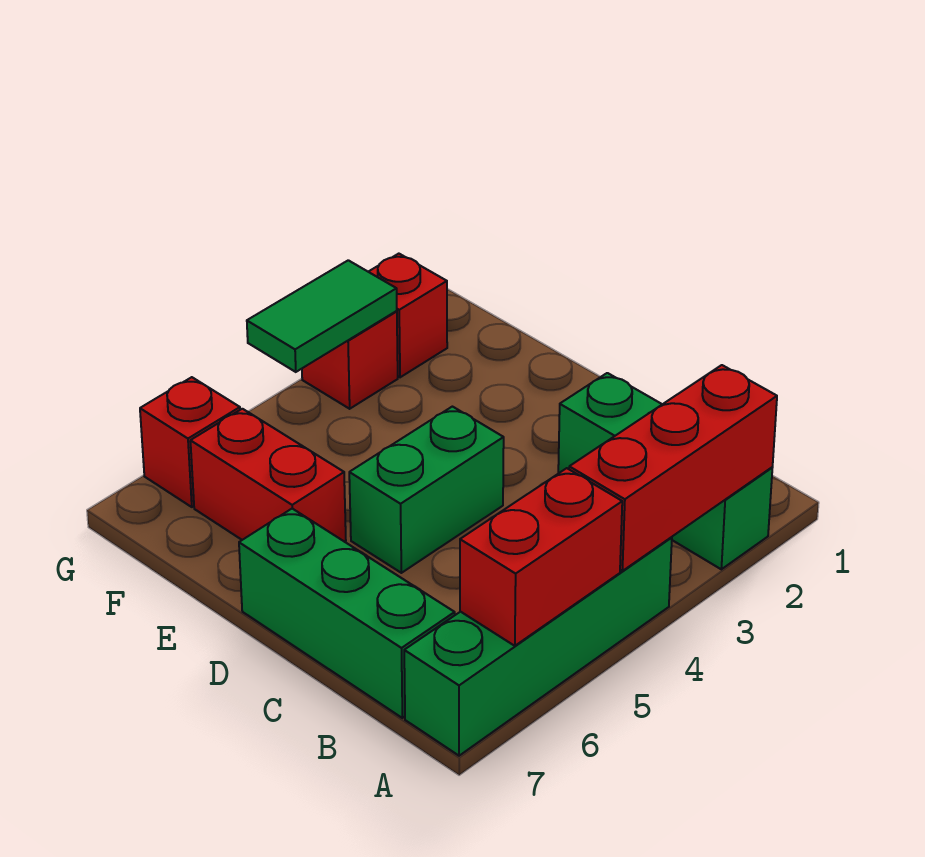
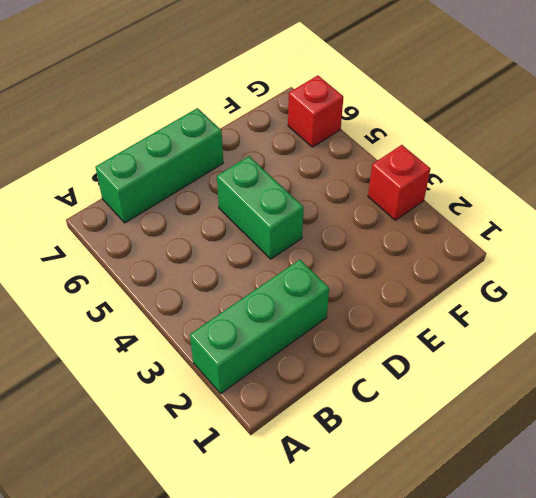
none -> green 1x4 brick [404,537,672,756]
none -> red 1x2 brick [190,409,346,542]

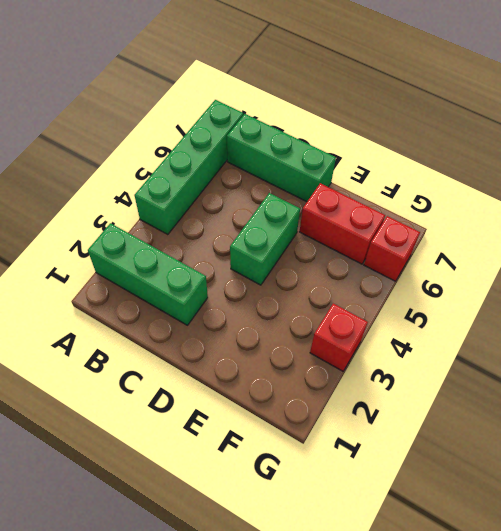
none -> red 1x1 brick [369,254,447,377]
none -> red 1x3 brick [569,365,777,571]

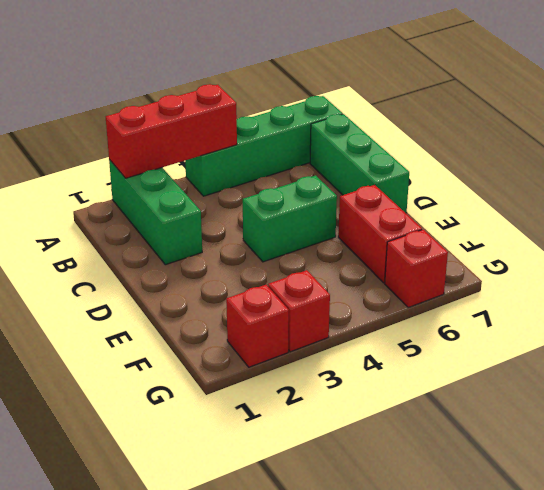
none -> red 1x2 brick [460,468,622,646]
none -> green 1x2 tile [247,260,397,372]

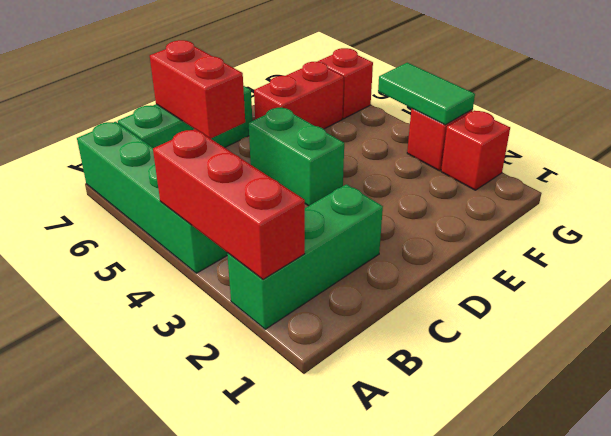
red 1x2 brick [150,40,245,139] -> red 1x2 brick moved to [460,468,622,646]

